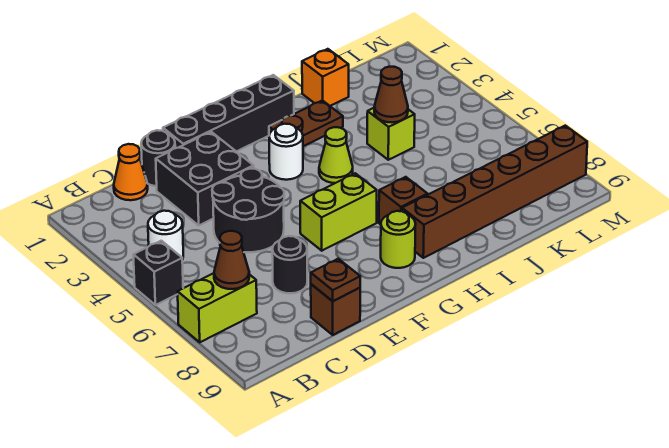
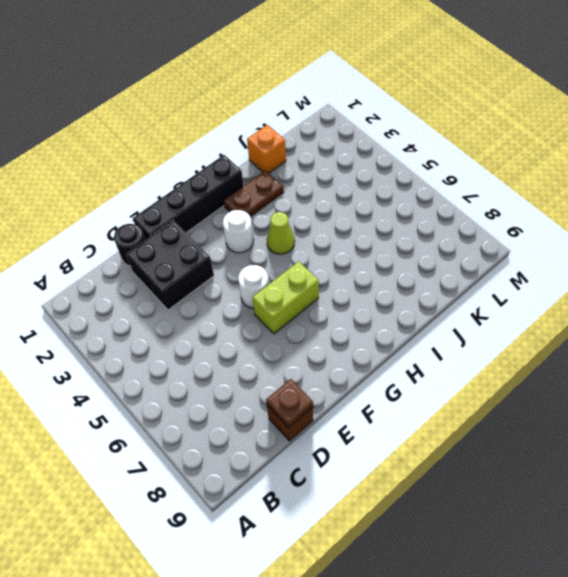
white 1x1 round brick [238,265,269,308] -> white 1x1 round brick moved to [148,211,183,260]
none -> black 1x1 brick [133,241,183,305]
none -> lime 1x2 brick [178,273,257,342]
none -> orange 1x1 cone [114,144,148,200]

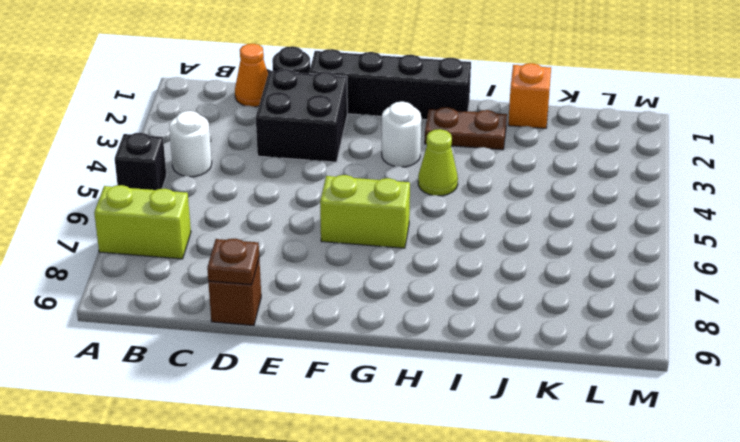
none -> black 2x2 round brick [212,169,284,252]
none -> black 1x1 round brick [272,236,307,293]
none -> lime 1x1 round brick [381,211,416,268]

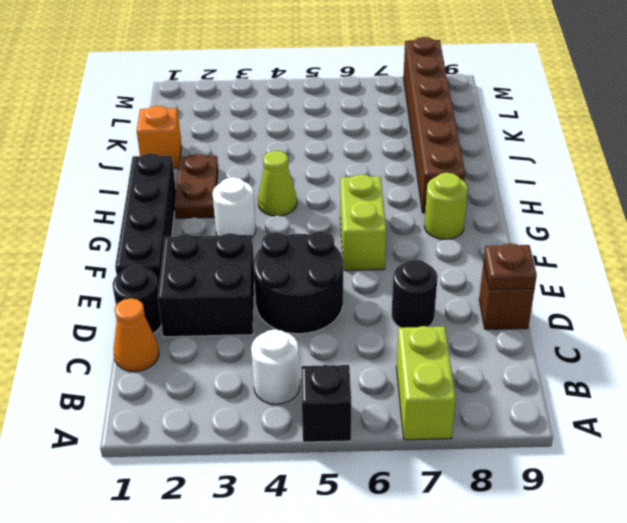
none -> brown 1x1 brick [379,177,428,225]
none -> lime 1x1 brick [367,108,415,160]
none -> brown 1x1 cone [214,231,249,289]

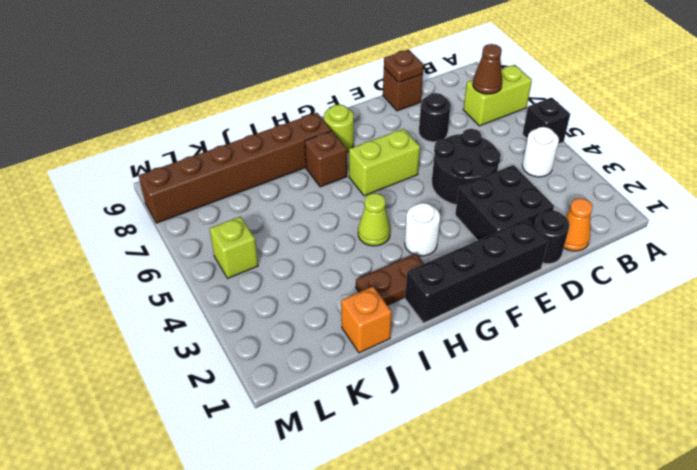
lime 1x1 brick [210,217,258,278] -> lime 1x1 brick moved to [367,108,415,160]
none -> brown 1x1 cone [374,67,408,122]

